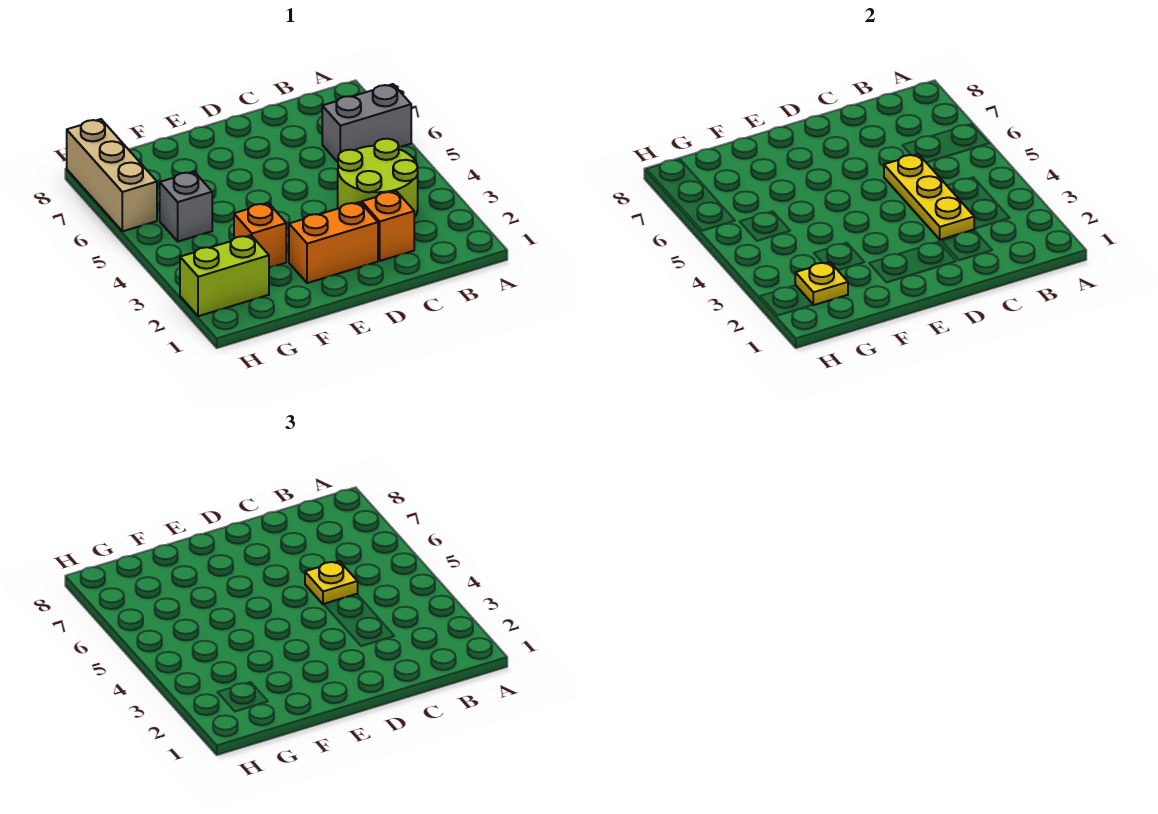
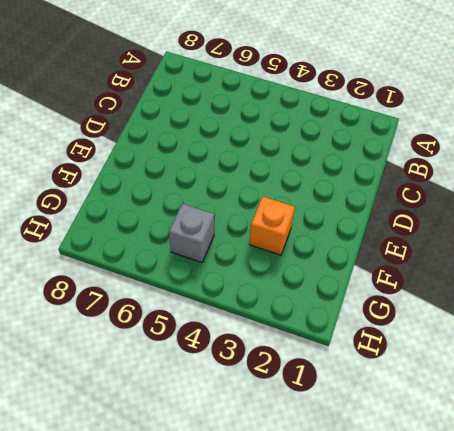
none -> grey 1x2 brick [322,84,411,162]
none -> lime 2x2 round brick [338,139,418,217]

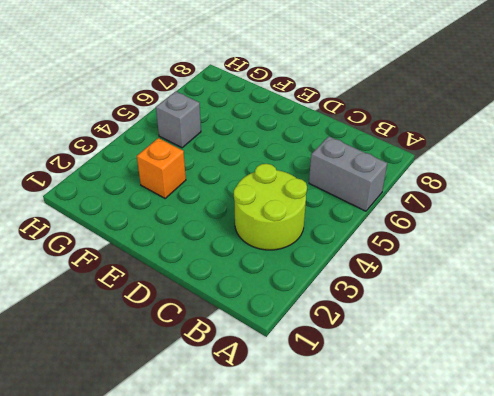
none -> orange 1x1 brick [362,191,414,261]
none -> orange 1x2 brick [289,202,378,283]

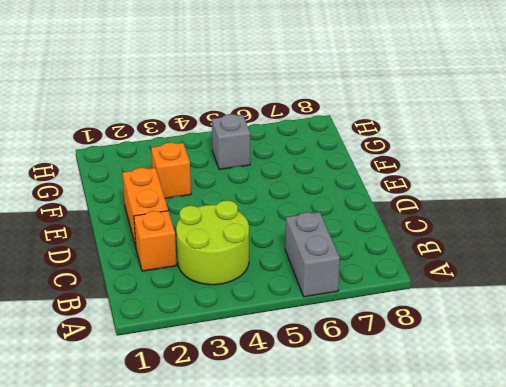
none -> lime 1x2 brick [180,235,269,316]
none -> tan 1x3 brick [67,119,157,231]

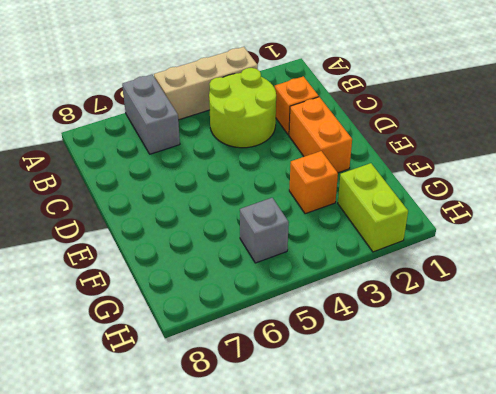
tan 1x3 brick [154,47,258,120] -> tan 1x3 brick moved to [67,119,157,231]
none -> yellow 1x3 plate [884,154,974,240]
none -> yellow 1x1 plate [795,262,848,305]

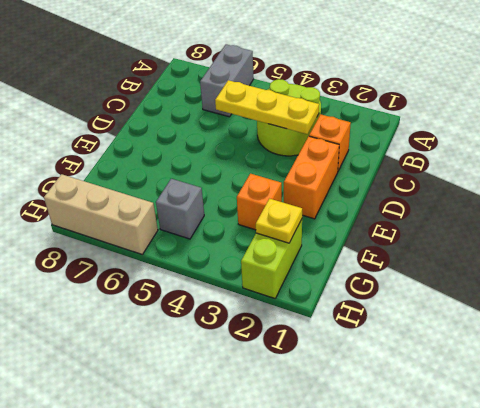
none -> yellow 1x1 plate [305,561,358,604]

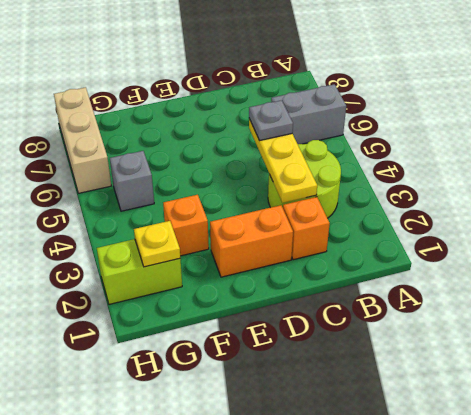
grey 1x1 plate [249,100,293,141] -> yellow 1x1 plate [305,561,358,604]

